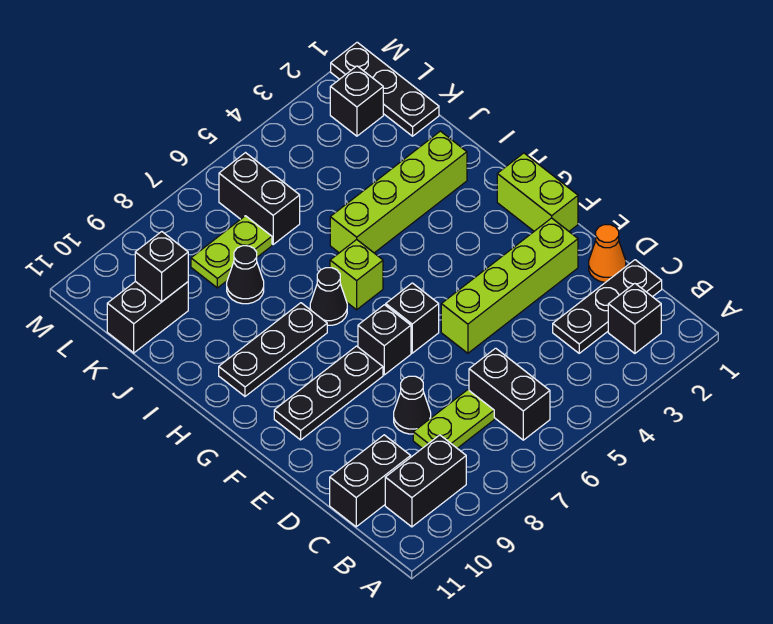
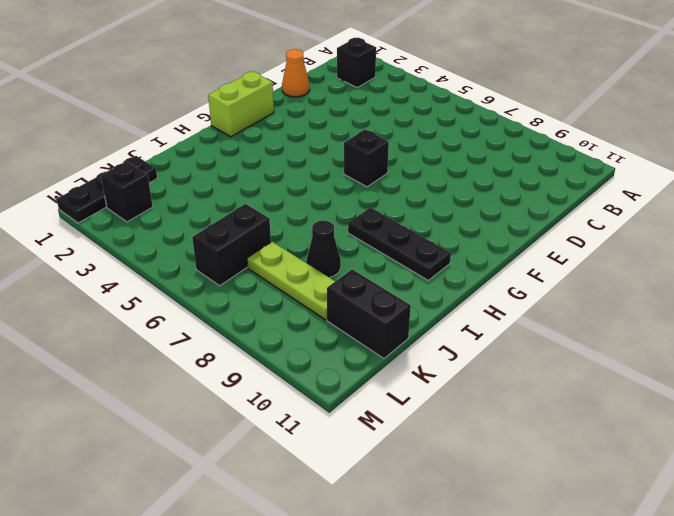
lime 1x3 plate [247,242,335,320] -> lime 1x2 plate [191,216,272,288]
none -> black 1x2 brick [469,348,550,440]
none -> black 1x2 brick [385,435,466,527]
none -> black 1x3 plate [553,260,662,353]

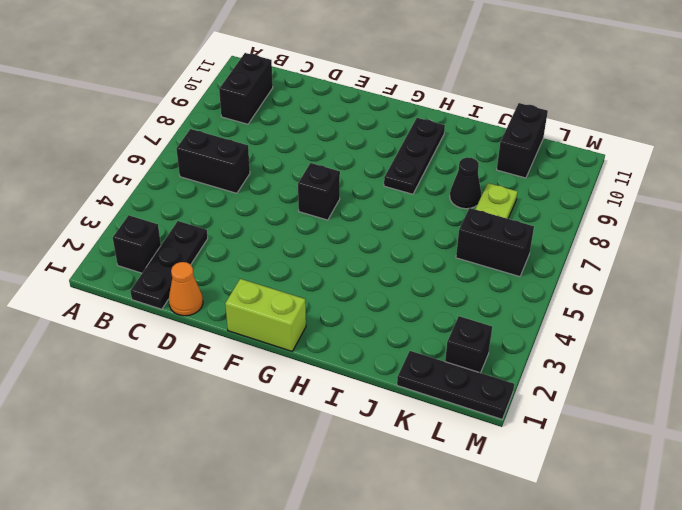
none -> lime 1x2 plate [413,390,494,448]
none -> black 1x2 brick [330,435,411,527]
none -> black 1x1 cone [394,376,431,434]

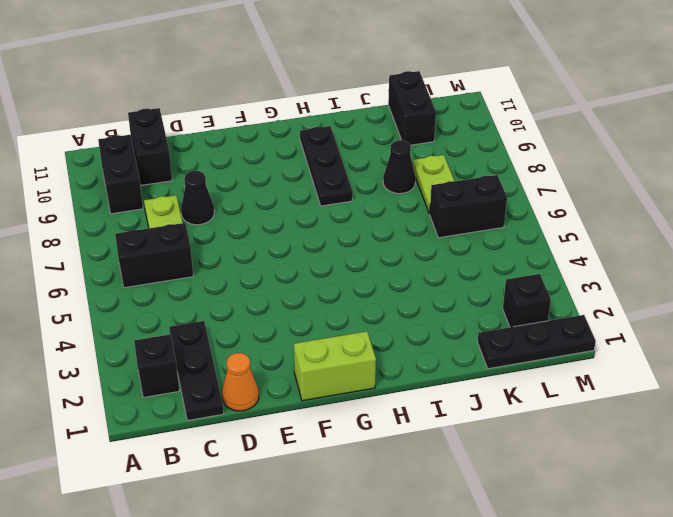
none -> lime 1x4 brick [441,218,578,353]
none -> black 1x1 brick [386,283,439,353]
none -> black 1x1 brick [358,305,411,375]

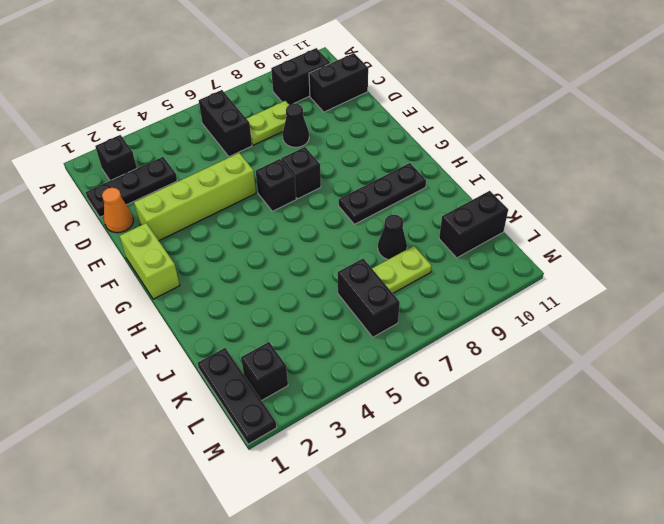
none -> black 1x3 plate [274,346,383,440]
none -> lime 1x1 brick [330,240,383,310]
none -> black 1x1 cone [310,268,347,325]

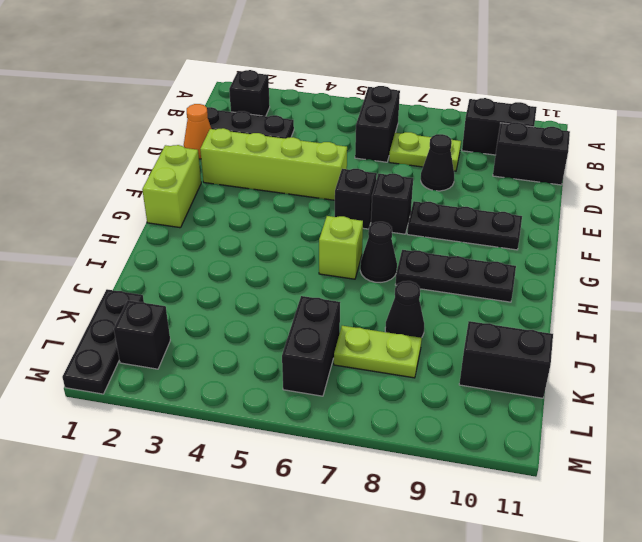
none -> lime 1x4 brick [330,131,467,253]
none -> black 1x1 brick [135,232,188,301]

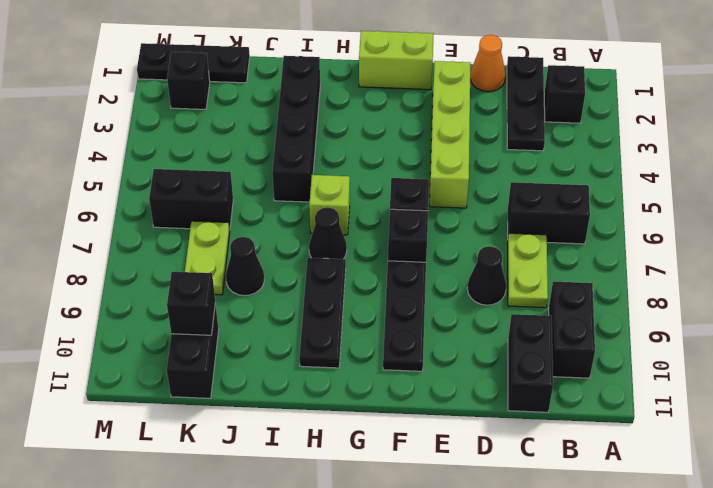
black 1x4 brick [272,56,320,202] -> lime 1x4 brick [330,131,467,253]

